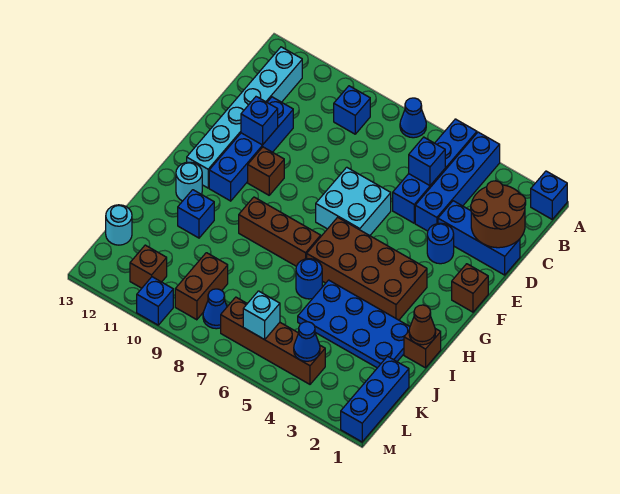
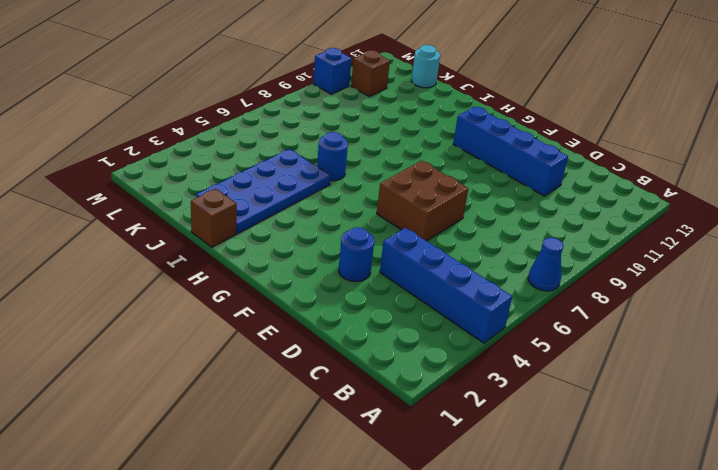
brown 2x2 brick [377,161,468,241] -> cyan 2x2 brick [316,167,391,236]
none -> blue 1x1 brick [531,171,567,219]
none -> blue 1x4 brick [393,119,477,223]
none -> blue 1x1 brick [334,86,370,134]
none -> cyan 1x6 brick [187,47,302,188]

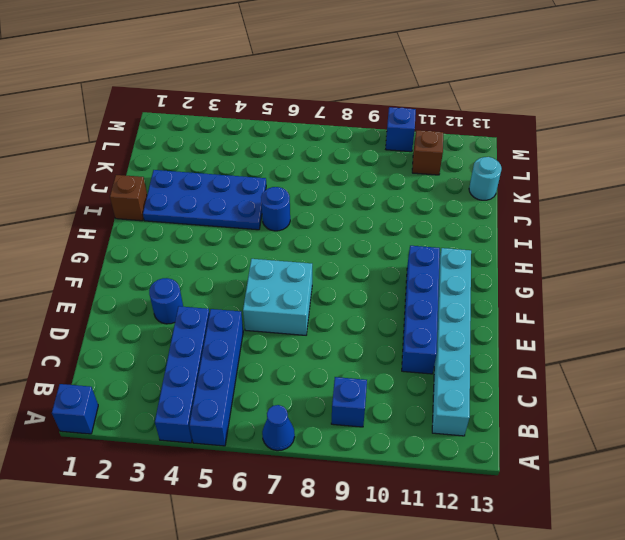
none -> blue 1x3 brick [438,201,520,275]
none -> brown 1x1 brick [452,264,488,312]
none -> brown 1x1 brick [248,147,284,195]
none -> brown 2x4 brick [307,217,427,320]

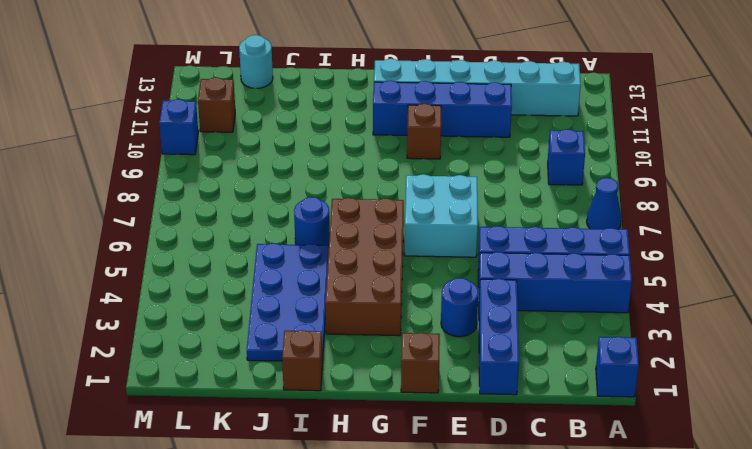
none -> brown 1x3 brick [239,197,321,266]
none -> cyan 1x1 round brick [176,162,202,201]
none -> blue 1x1 brick [178,190,214,238]
none -> blue 1x3 brick [341,356,409,442]

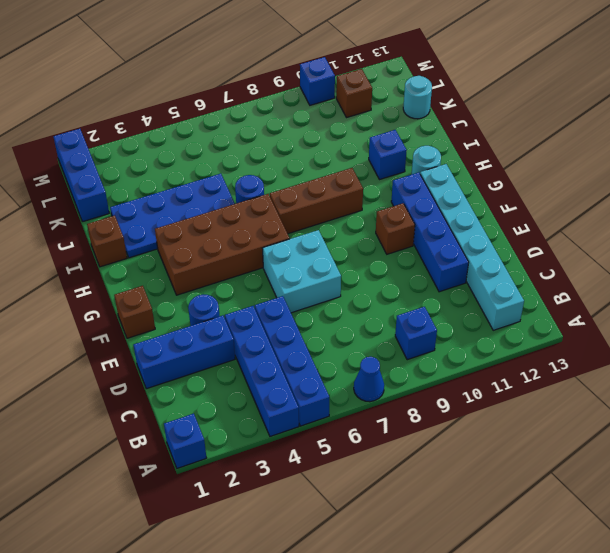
none -> brown 1x2 brick [175,253,228,320]
none -> brown 1x4 brick [221,297,325,384]
none -> blue 1x1 cone [203,289,227,329]
none -> brown 2x2 round brick [471,181,526,248]

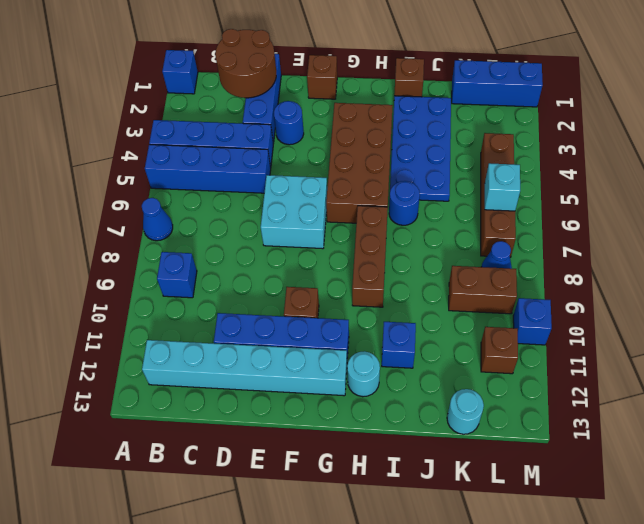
none -> blue 1x1 brick [409,137,445,186]
none -> blue 1x1 brick [241,97,278,145]
none -> brown 1x1 cone [409,305,436,345]
none -> blue 1x1 cone [294,322,320,361]

